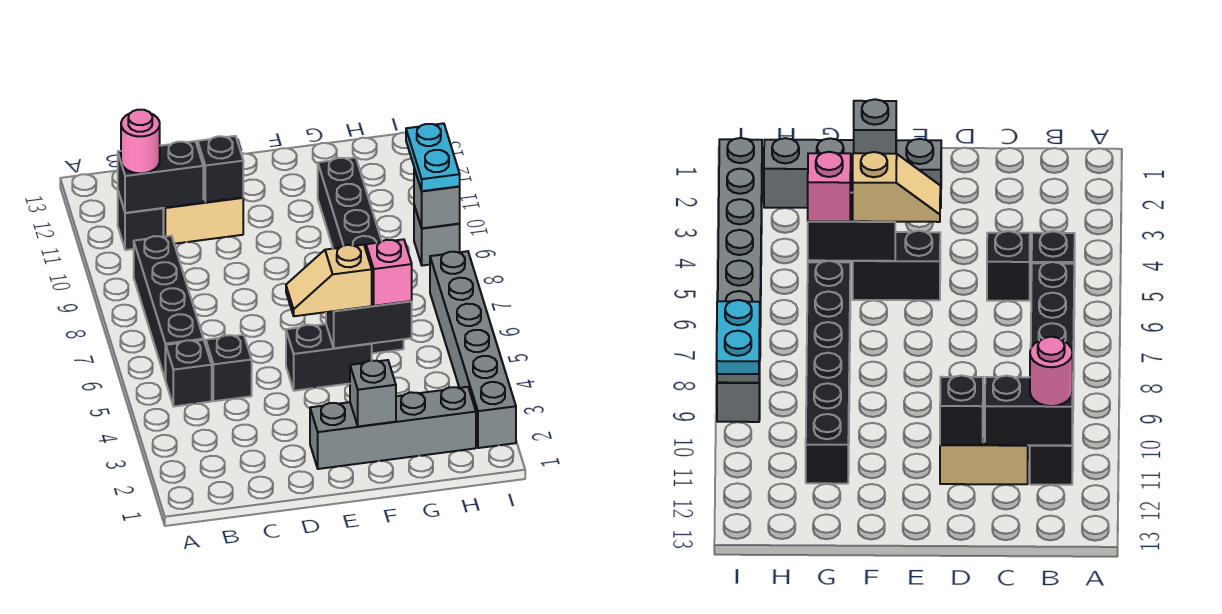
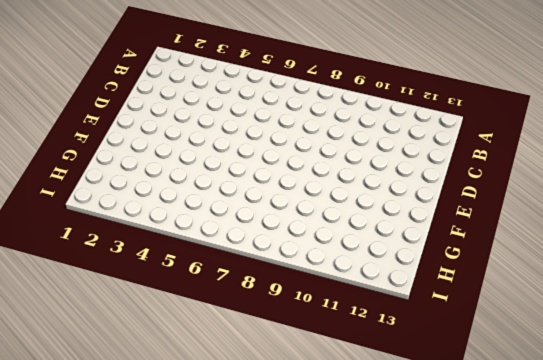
none -> black 1x1 brick [166,340,212,406]
none -> black 1x4 brick [134,236,203,380]
none -> black 1x1 brick [118,192,163,250]

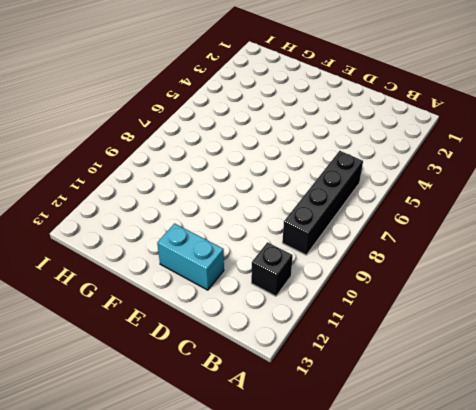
cyan 1x2 brick [157,224,224,290] -> none
none -> black 1x1 brick [166,340,212,406]
none -> black 1x1 brick [206,335,252,401]
none -> tan 1x2 brick [163,197,243,244]

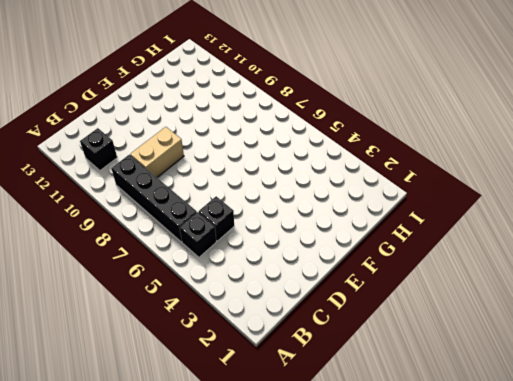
tan 1x2 brick [130,127,184,177] -> tan 1x2 brick moved to [163,197,243,244]
none -> grey 1x4 brick [310,387,476,469]
none -> black 1x2 brick [286,324,372,391]
none -> black 1x6 brick [318,157,404,353]

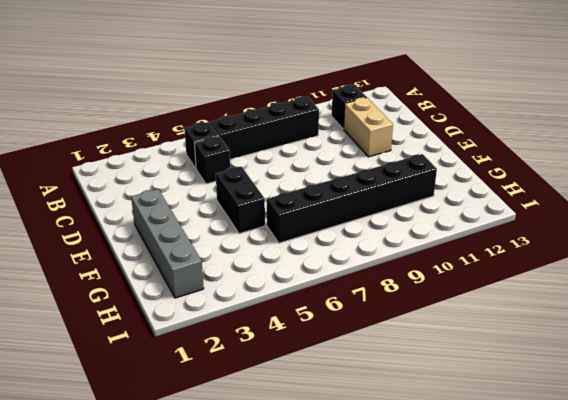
none -> grey 1x6 brick [430,251,516,448]
none -> grey 1x1 brick [414,206,460,266]
none -> black 1x2 brick [117,141,203,213]

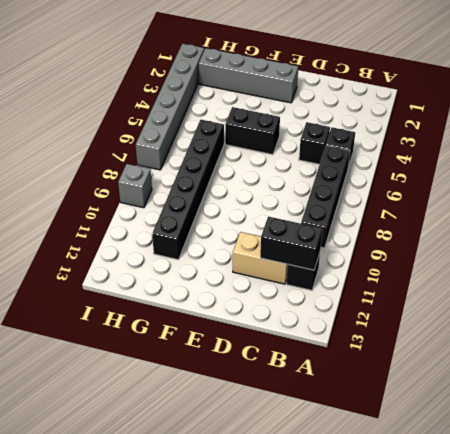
none -> black 1x1 brick [198,136,243,202]
none -> grey 1x1 brick [350,360,396,426]
none -> black 1x2 brick [326,301,412,348]

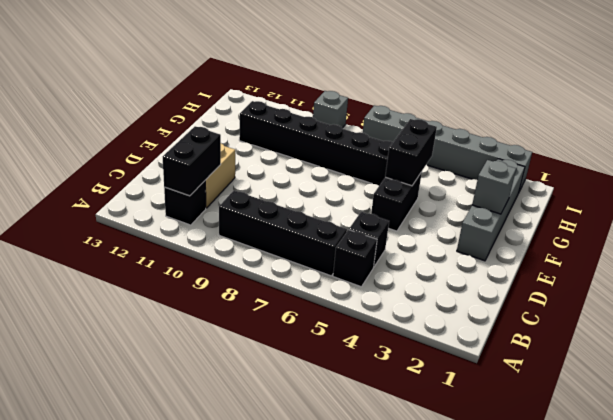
none -> black 1x1 brick [198,136,243,202]
none -> grey 1x1 brick [414,168,460,228]
none -> pink 1x1 round brick [121,110,160,173]

